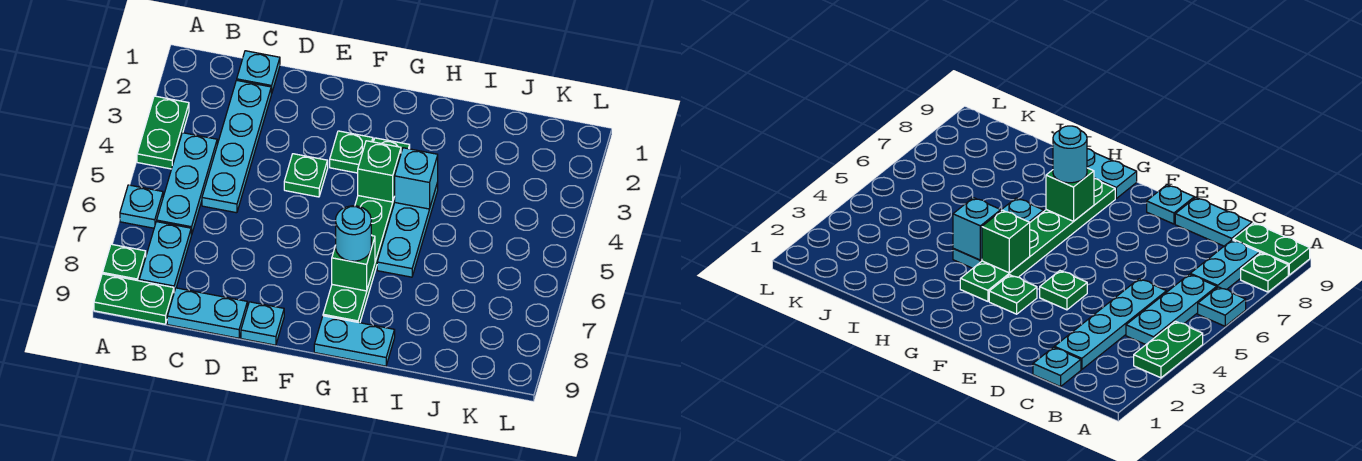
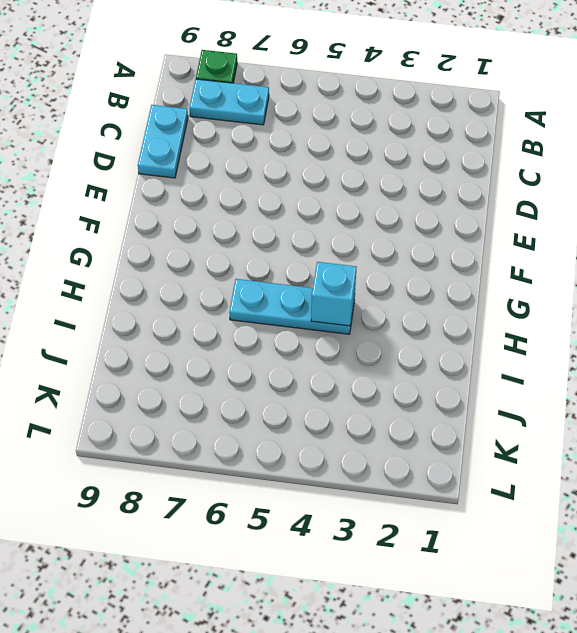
none -> green 1x2 plate [137,96,189,169]
none -> cyan 1x1 plate [120,185,163,228]
none -> green 1x2 plate [94,274,174,324]

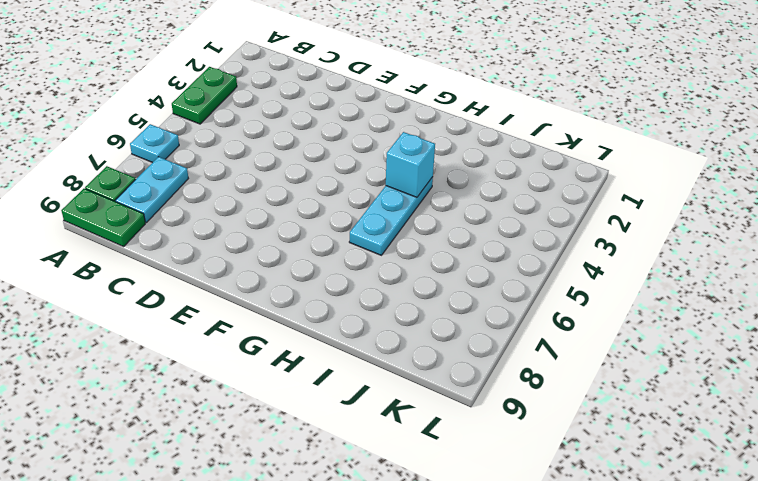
none -> cyan 1x3 plate [157,133,217,235]
none -> cyan 1x1 plate [237,51,280,94]
none -> cyan 1x4 plate [202,80,271,213]

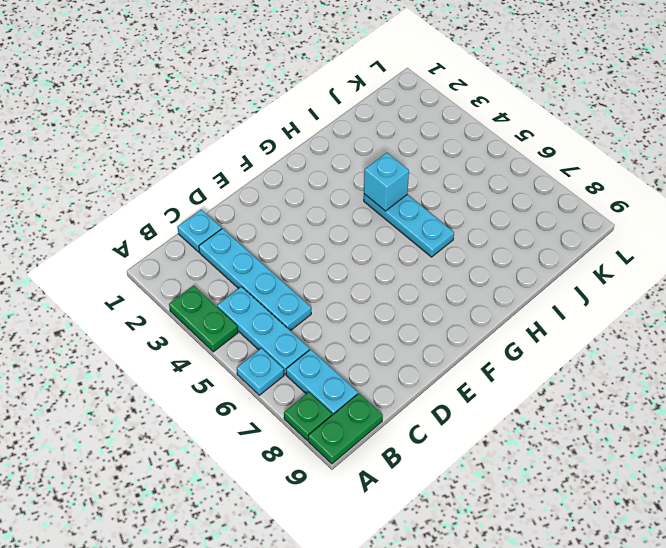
none -> cyan 1x2 plate [167,288,247,338]
none -> green 1x1 plate [284,154,328,197]
none -> cyan 1x1 plate [241,302,284,345]

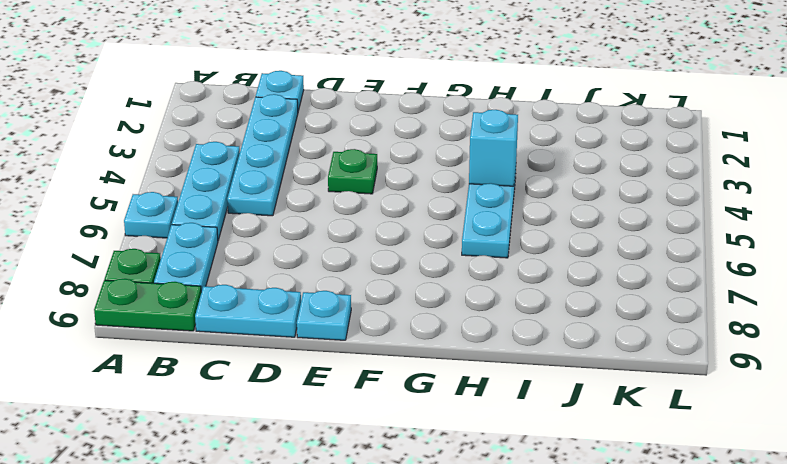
none -> green 1x2 plate [137,96,189,169]
none -> green 1x1 plate [330,131,373,173]
none -> green 1x6 plate [323,138,410,323]

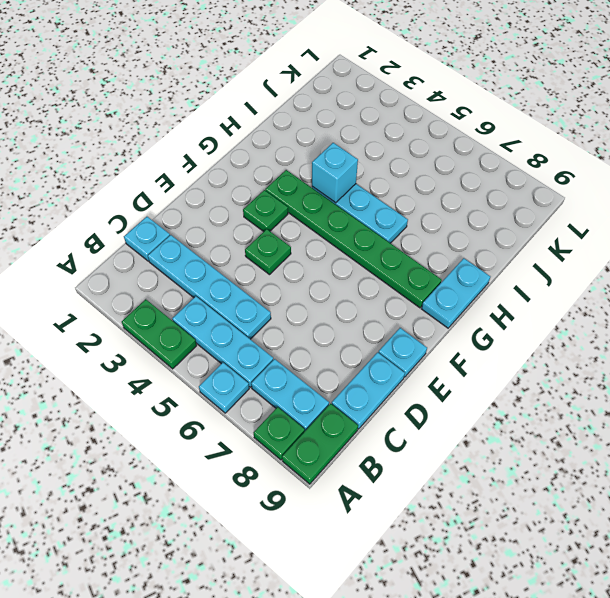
none -> green 1x1 brick [358,141,401,202]
none -> green 1x1 brick [332,236,375,291]
none -> cyan 1x1 round brick [335,206,371,261]

